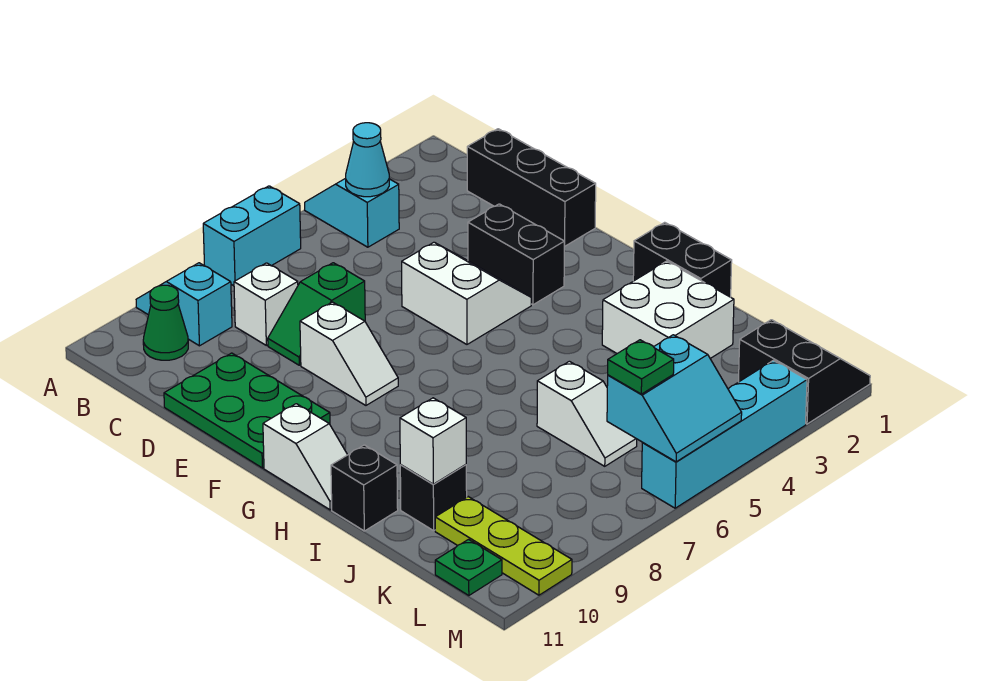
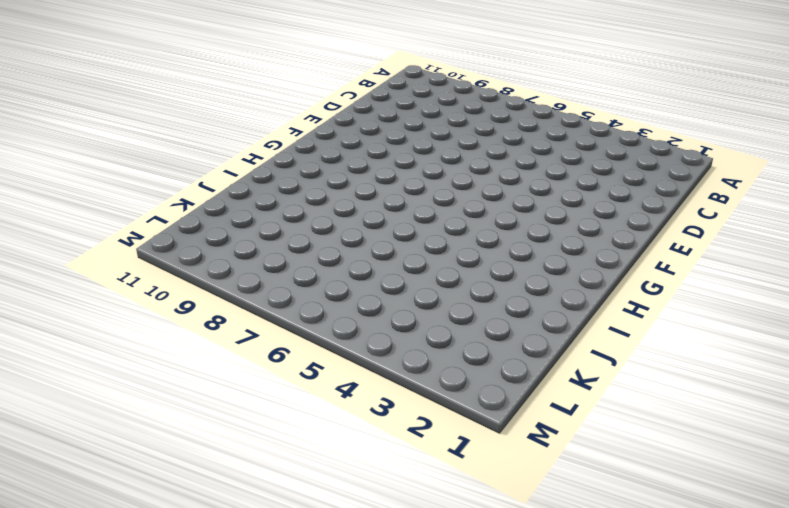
none -> cyan 1x2 slope [305,178,399,247]
none -> cyan 1x2 brick [203,186,301,286]
none -> cyan 1x2 slope [136,263,232,346]

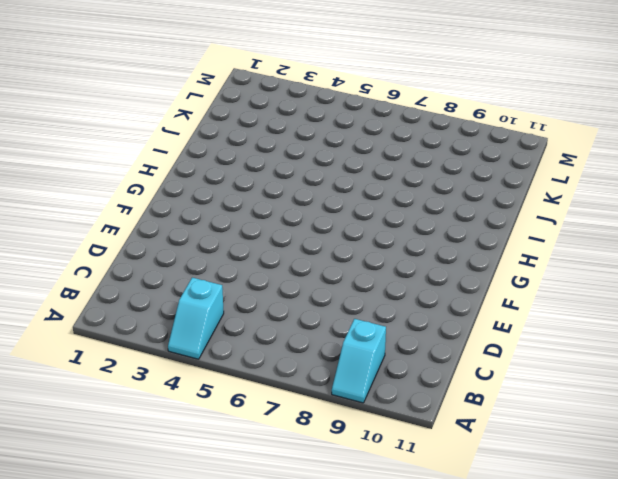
none -> cyan 1x2 brick [203,186,301,286]
none -> green 1x1 cone [143,285,188,360]
none -> black 1x3 brick [467,129,596,246]

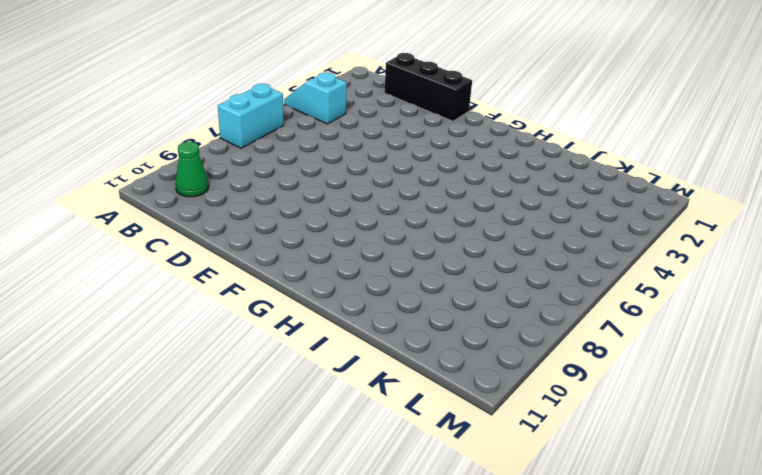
none -> cyan 1x2 slope [136,263,232,346]
none -> white 1x1 brick [234,263,298,345]
none -> green 1x2 slope [268,263,365,365]

